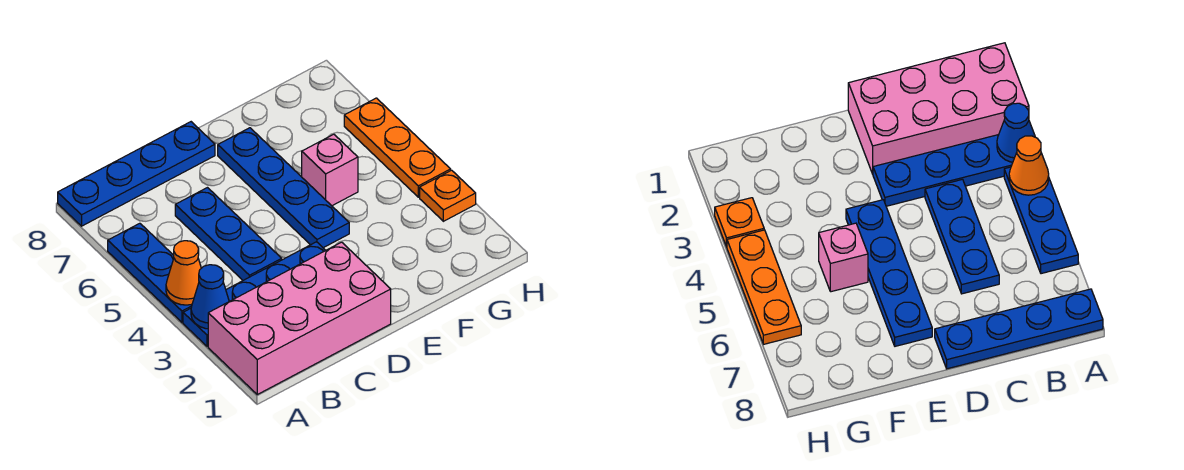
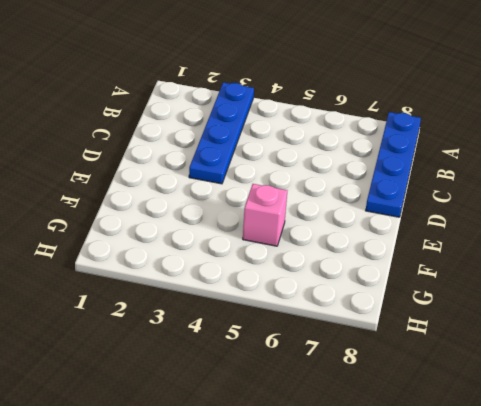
none -> pink 2x4 brick [208,242,391,394]
none -> blue 1x3 plate [108,223,192,322]

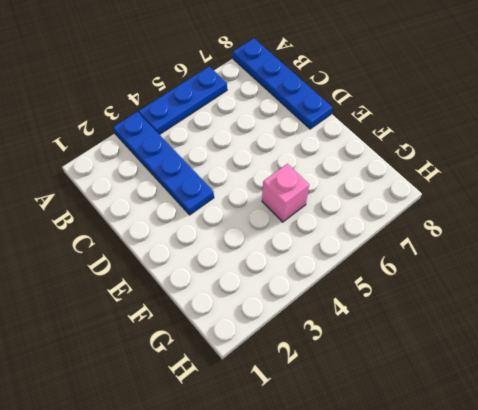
none -> pink 2x4 brick [208,242,391,394]
none -> blue 1x3 plate [175,188,282,280]

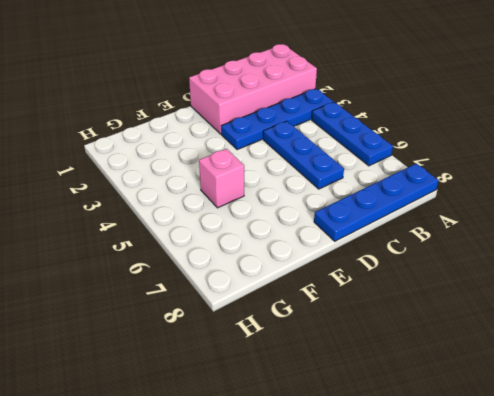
none -> blue 1x4 plate [218,128,349,248]
none -> orange 1x1 plate [420,170,476,221]

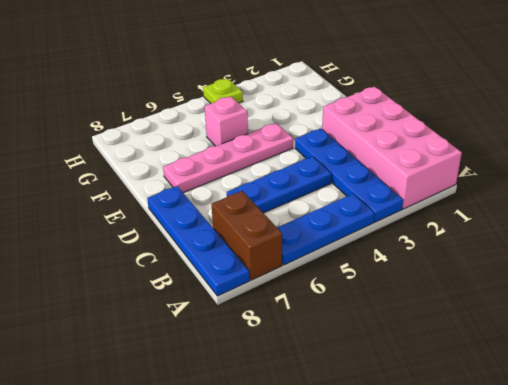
brown 1x2 brick [211,191,282,280] -> none
pink 1x4 plate [163,123,293,193] -> blue 1x4 plate [218,128,349,248]
lime 1x1 plate [203,79,243,103] -> orange 1x3 plate [344,98,451,197]
none -> orange 1x1 plate [420,170,476,221]
none -> blue 1x1 cone [191,265,229,329]

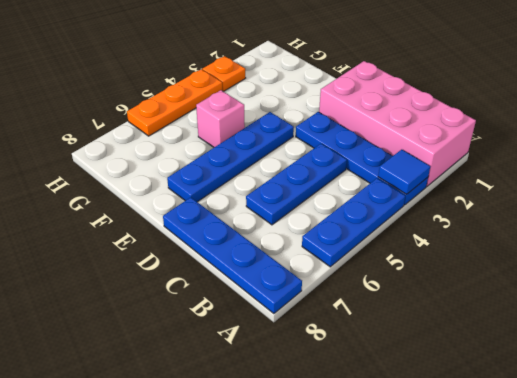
blue 1x1 tile [378,150,430,194] -> blue 1x1 cone [191,265,229,329]
none -> orange 1x1 cone [166,241,201,305]

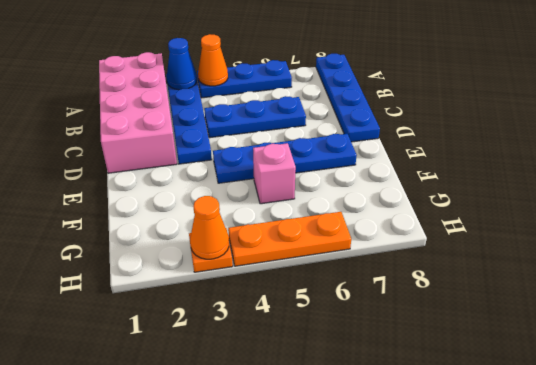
orange 1x1 cone [190,196,229,259] -> none

